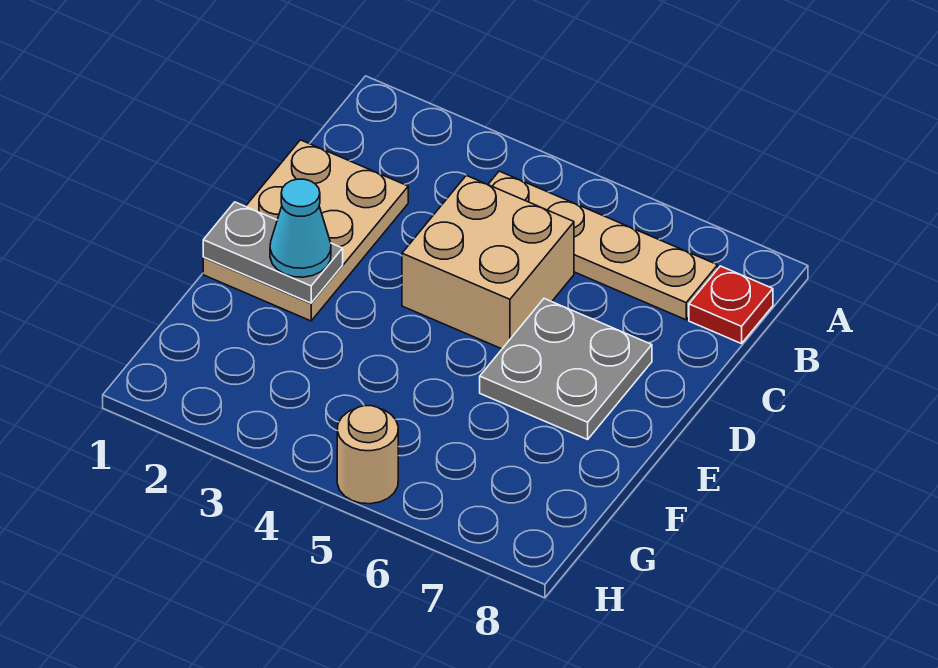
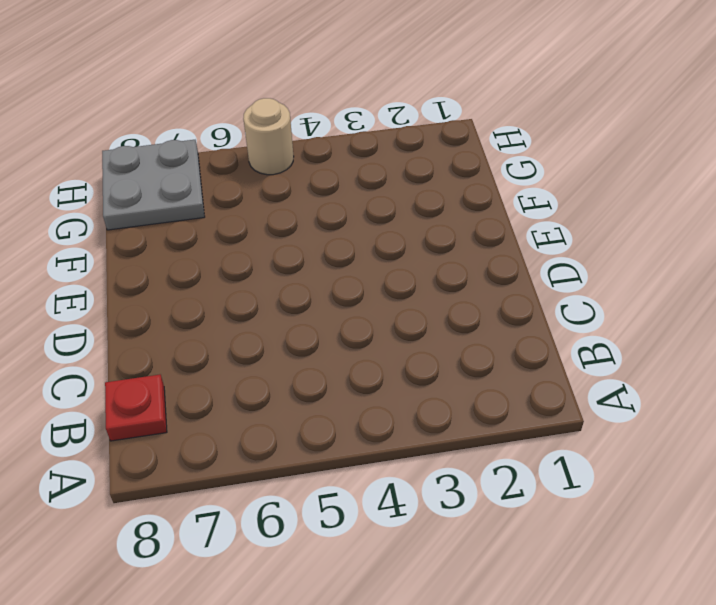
grey 2x2 plate [102,140,205,230] -> grey 2x2 plate moved to [480,299,652,440]
none -> tan 1x4 plate [488,171,718,320]
none -> tan 2x3 plate [203,140,408,321]

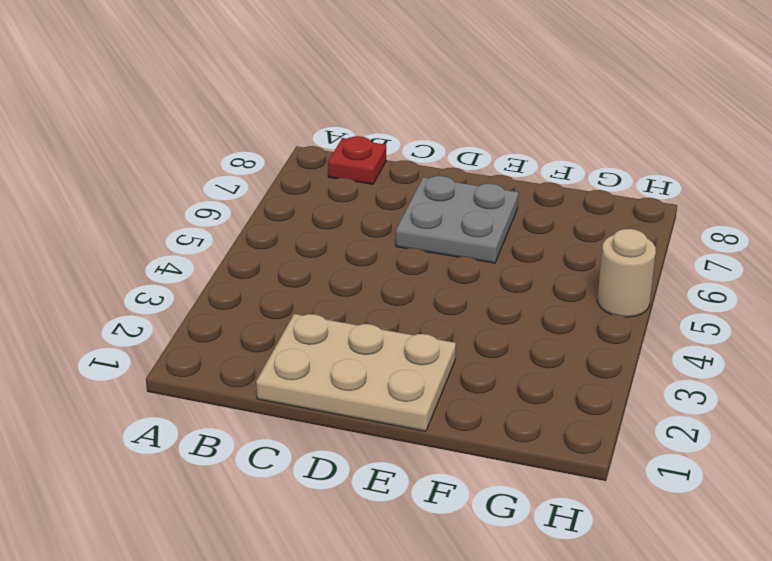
none -> tan 1x4 plate [488,171,718,320]
none -> tan 2x2 brick [402,175,574,349]

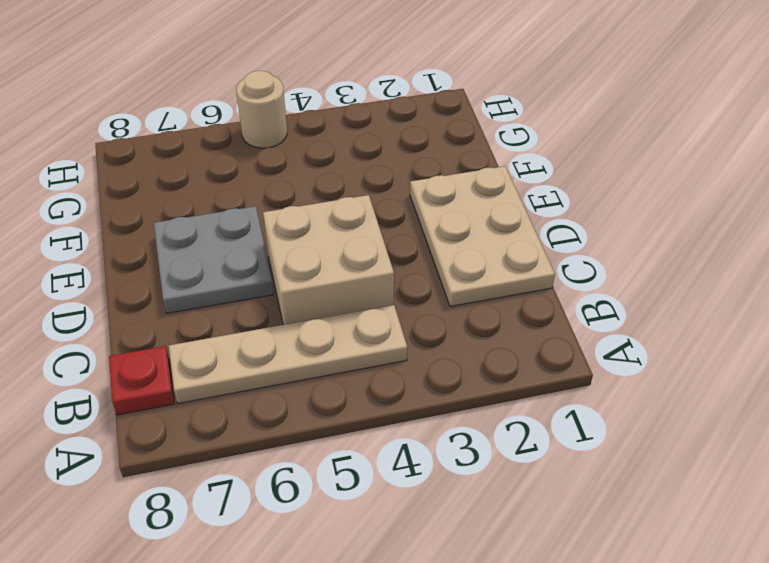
none -> grey 1x2 plate [203,202,343,303]
none -> cyan 1x1 cone [270,179,331,277]

